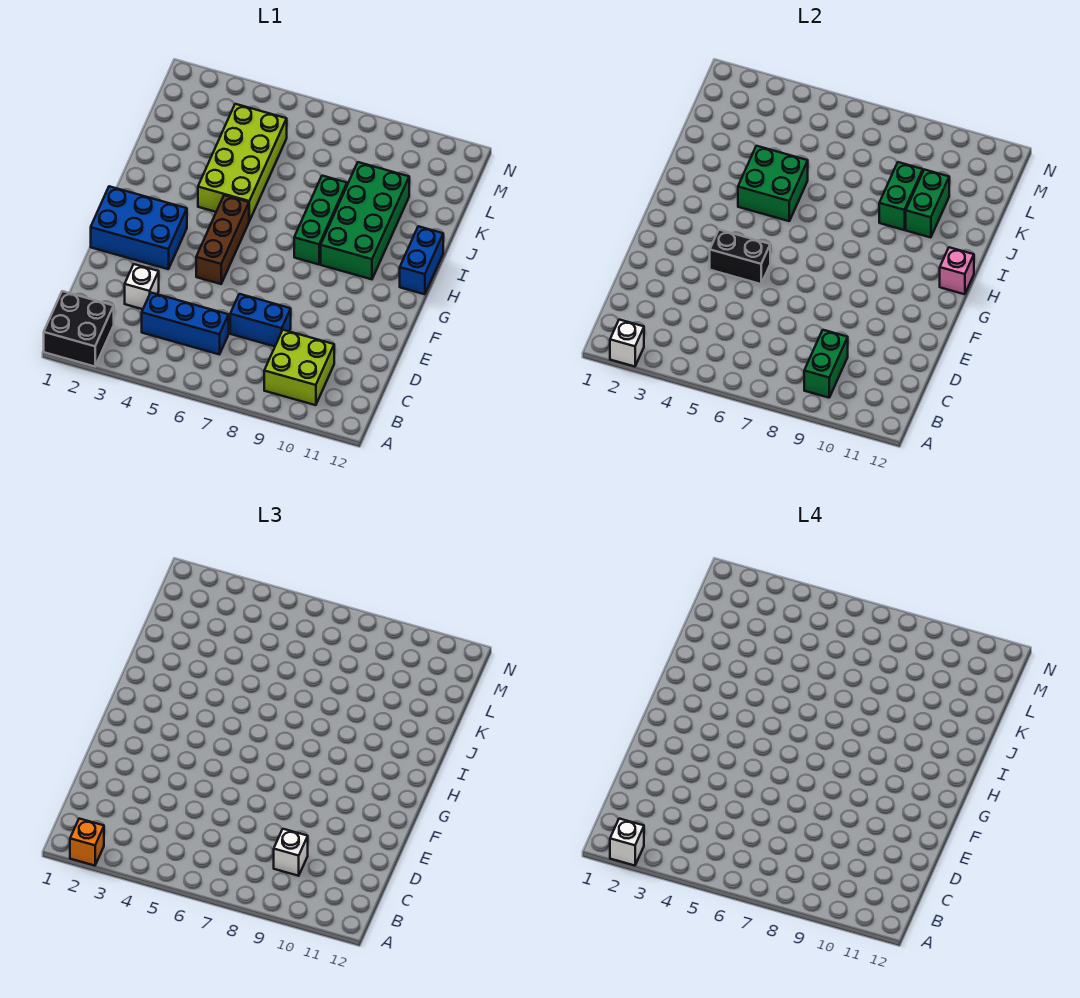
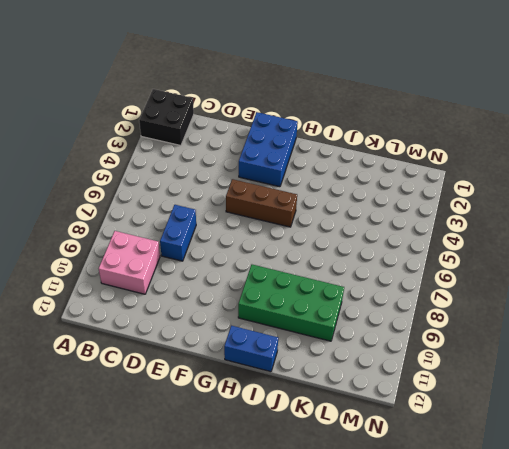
pink 2x2 brick [99,231,160,294] -> lime 2x2 brick [264,330,334,405]
none -> blue 1x3 brick [142,293,229,354]
none -> white 1x1 brick [125,264,159,309]
none -> green 1x3 brick [294,176,347,264]

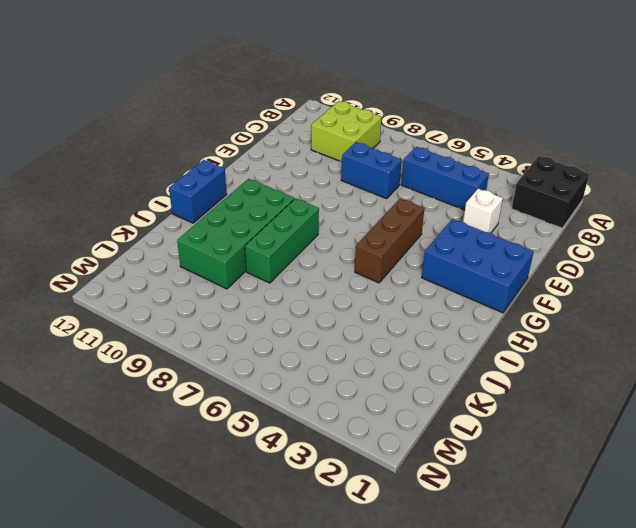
none -> lime 2x4 brick [198,104,287,221]
none -> white 1x1 brick [610,320,644,367]
none -> green 1x2 brick [804,330,848,398]

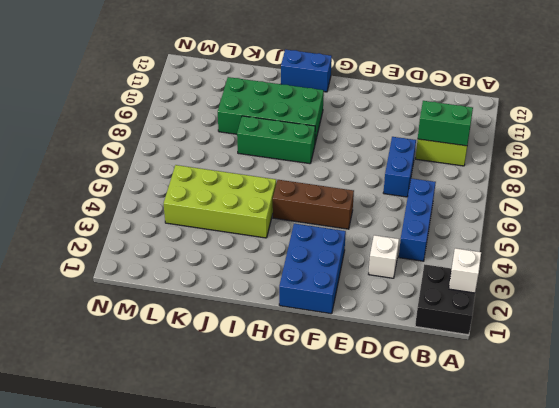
none -> black 1x2 brick [710,230,770,284]
none -> pink 1x1 brick [940,247,974,294]
none -> green 2x2 brick [738,146,808,221]

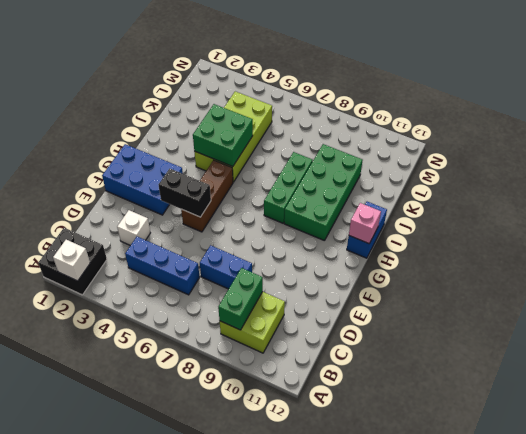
none -> green 1x2 brick [879,162,923,230]
none -> green 1x2 brick [906,170,949,238]
none -> orange 1x1 brick [70,819,104,866]

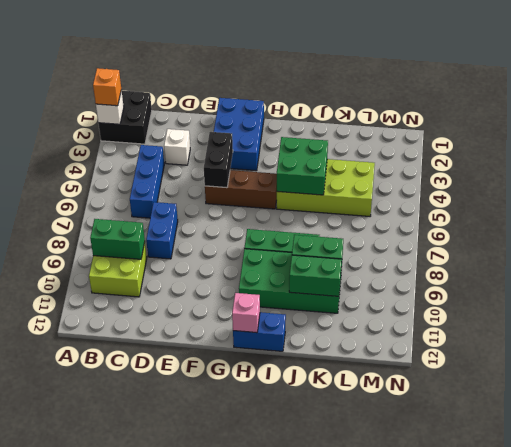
none -> white 1x1 brick [274,829,308,876]
none -> white 1x1 brick [610,819,644,866]

